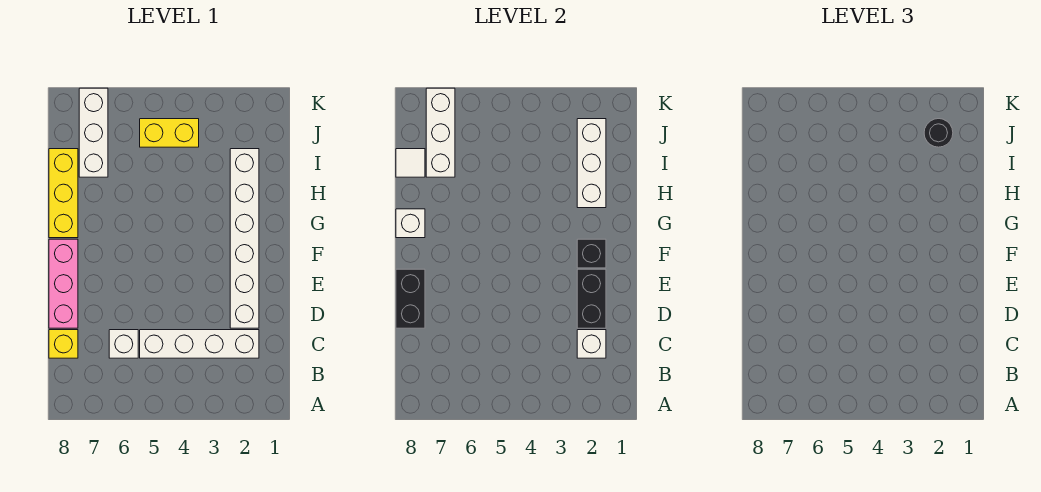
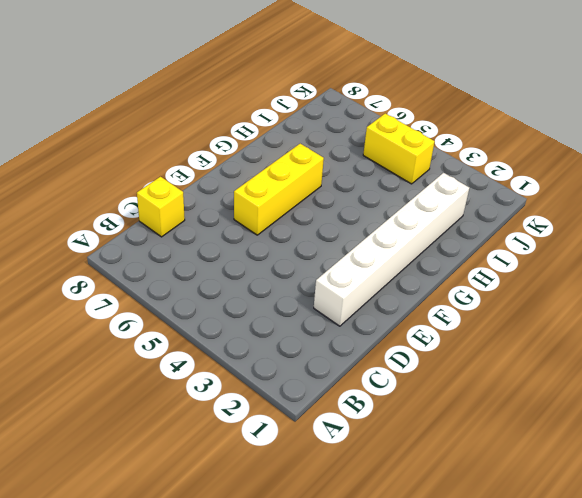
yellow 1x3 brick [234,144,324,235] -> yellow 1x3 brick moved to [49,149,78,238]
none -> white 1x4 brick [140,330,259,358]
none -> white 1x1 brick [109,330,138,358]
none -> pink 1x3 brick [49,239,78,328]

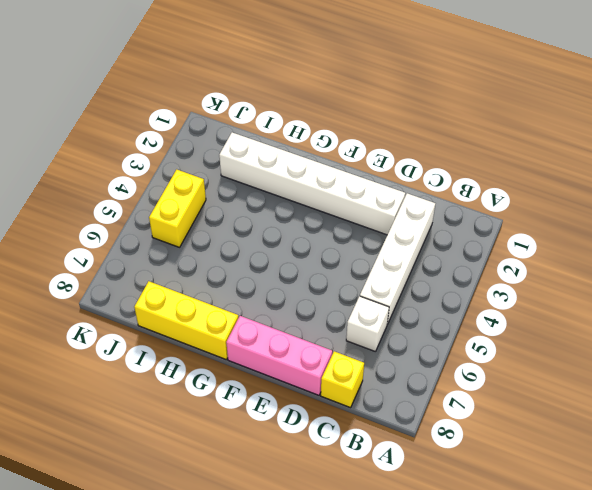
none -> white 1x3 brick [79,88,108,177]
none -> white 1x1 brick [577,330,606,358]
none -> black 1x2 brick [577,269,606,328]

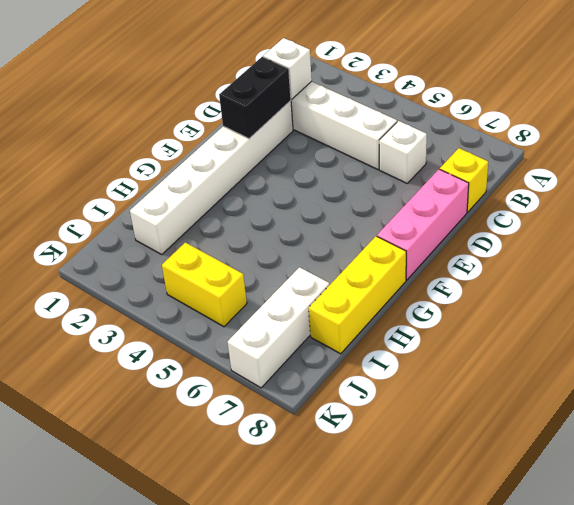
none -> black 1x2 brick [396,269,425,328]
none -> black 1x1 brick [577,239,606,268]
none -> white 1x1 brick [396,209,425,238]

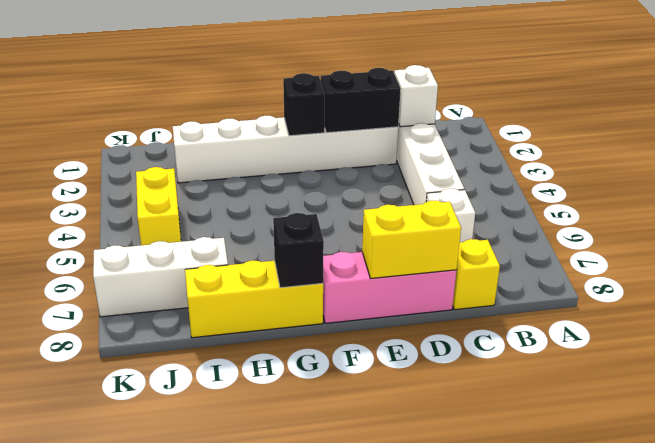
yellow 1x2 brick [362,201,461,278] -> black 1x2 brick [396,269,425,328]
black 1x1 brick [273,213,324,288] -> white 1x1 brick [396,209,425,238]
none -> white 1x3 brick [577,119,606,208]
none -> white 1x3 brick [426,88,455,177]
none -> white 1x1 tile [396,149,425,177]

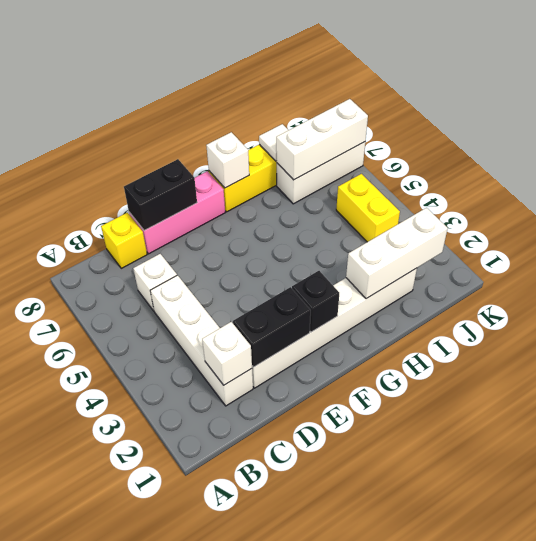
none -> black 1x1 round brick [924,119,953,147]

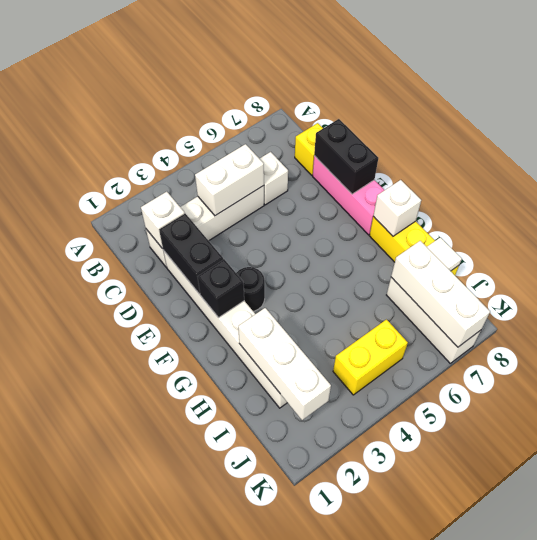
white 1x2 brick [195,144,264,216] -> none
black 1x1 round brick [236,267,265,311] -> black 1x1 round brick moved to [924,119,953,147]

